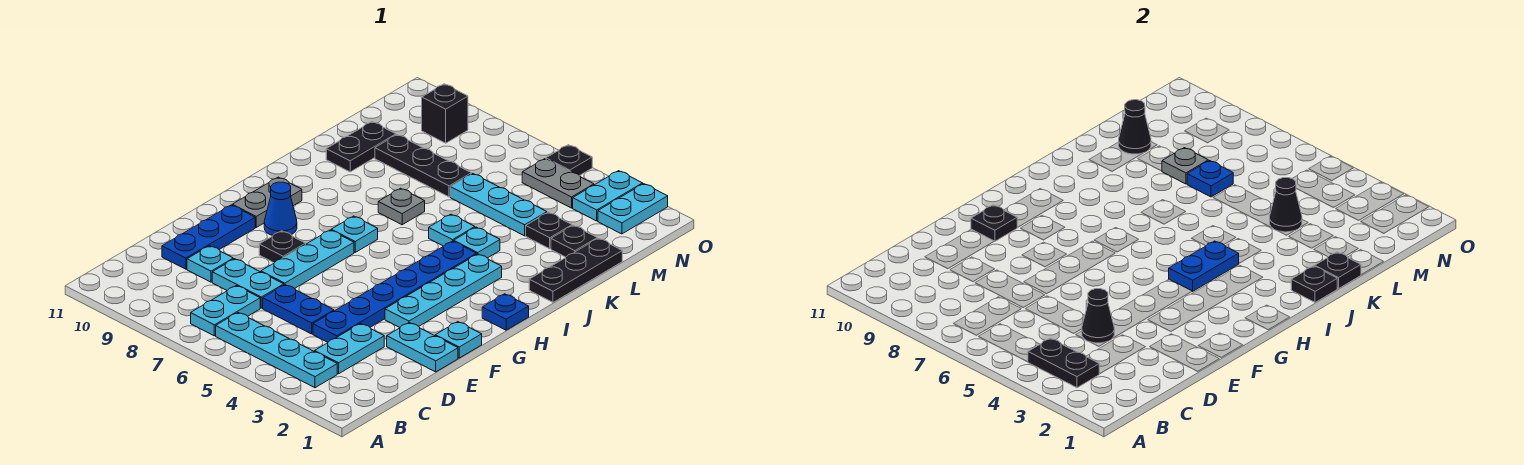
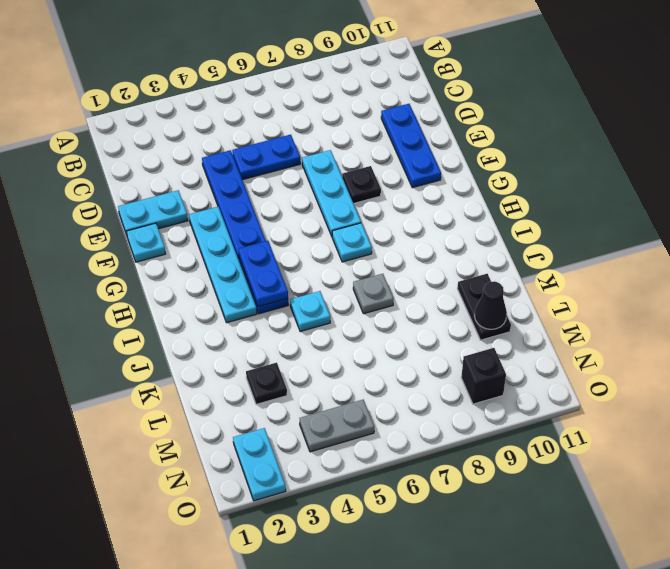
none -> cyan 1x4 plate [216,313,337,388]
none -> cyan 1x2 plate [191,286,260,336]
none -> cyan 1x2 plate [315,324,384,374]
none -> cyan 1x2 plate [212,259,284,308]

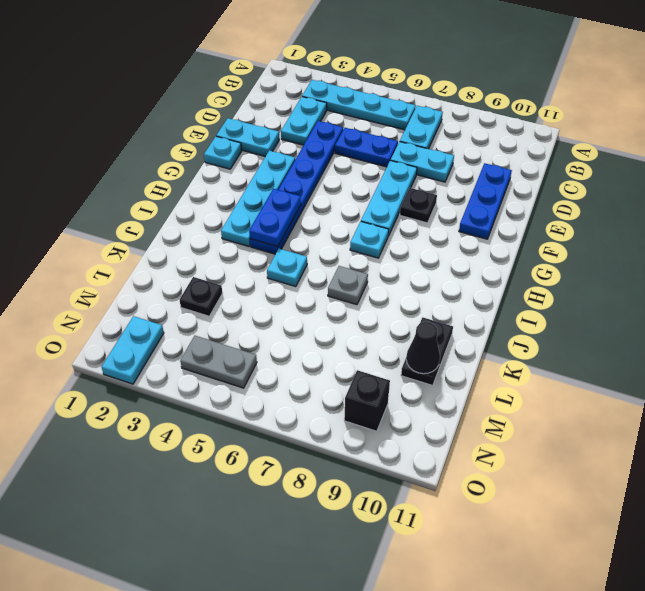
none -> cyan 1x1 plate [187,246,233,282]
none -> blue 1x1 cone [264,182,297,236]
none -> grey 1x2 plate [232,177,302,227]
none -> blue 1x1 plate [482,294,529,330]

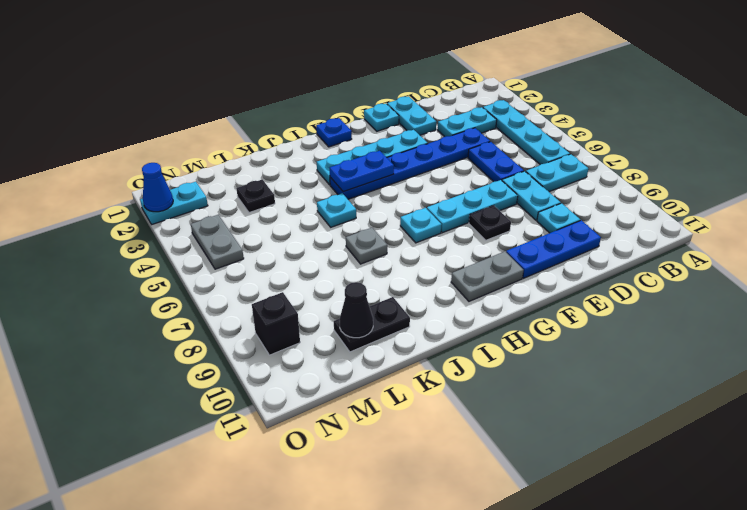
blue 1x1 cone [142,163,173,212] -> blue 1x1 cone moved to [264,182,297,236]
none -> black 1x3 plate [529,238,622,302]
none -> cyan 1x1 plate [454,227,500,258]
none -> black 1x1 plate [551,225,597,257]
none -> cyan 1x3 plate [450,174,547,236]

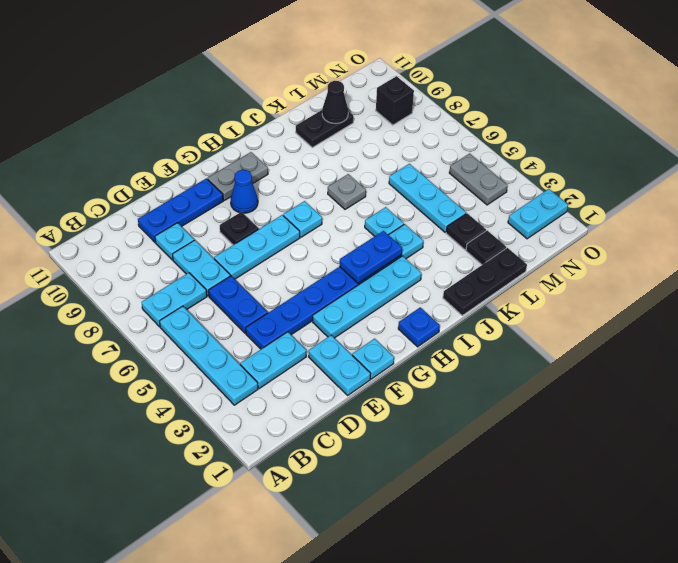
none -> black 1x3 plate [375,135,471,197]
none -> cyan 1x2 plate [573,171,643,221]
none -> black 1x1 plate [546,145,592,176]
none -> black 1x2 plate [1028,338,1099,388]

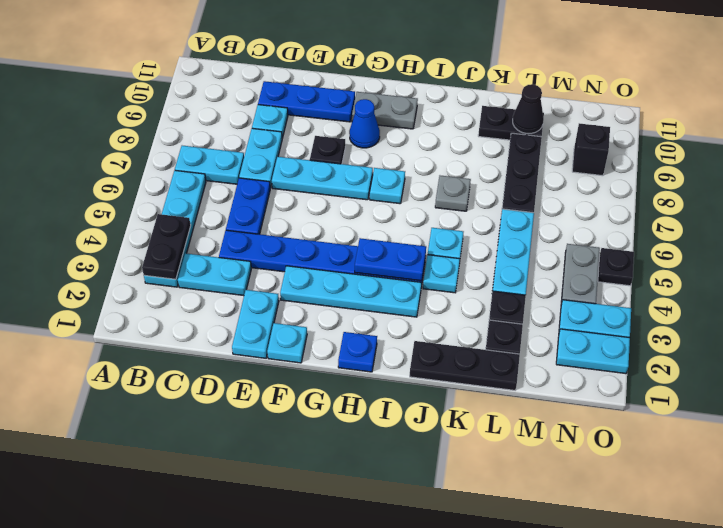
none -> black 1x1 cone [1082,289,1114,343]
none -> black 1x1 plate [971,205,1017,241]
none -> black 1x1 plate [1291,266,1337,302]
none -> black 1x1 plate [1315,252,1361,289]

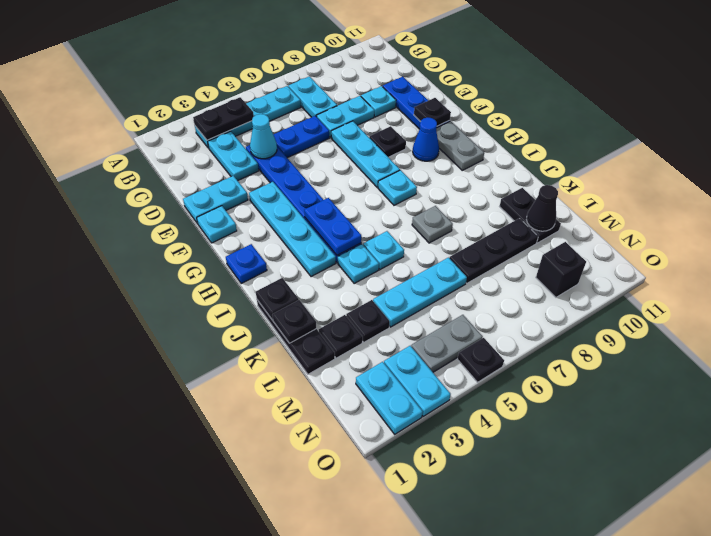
cyan 1x1 cone [250,114,277,159] -> black 1x1 cone [1082,289,1114,343]
none -> black 1x1 cone [1270,178,1302,232]
none -> blue 1x1 plate [1187,161,1233,197]
none -> grey 1x1 plate [1162,148,1208,184]

